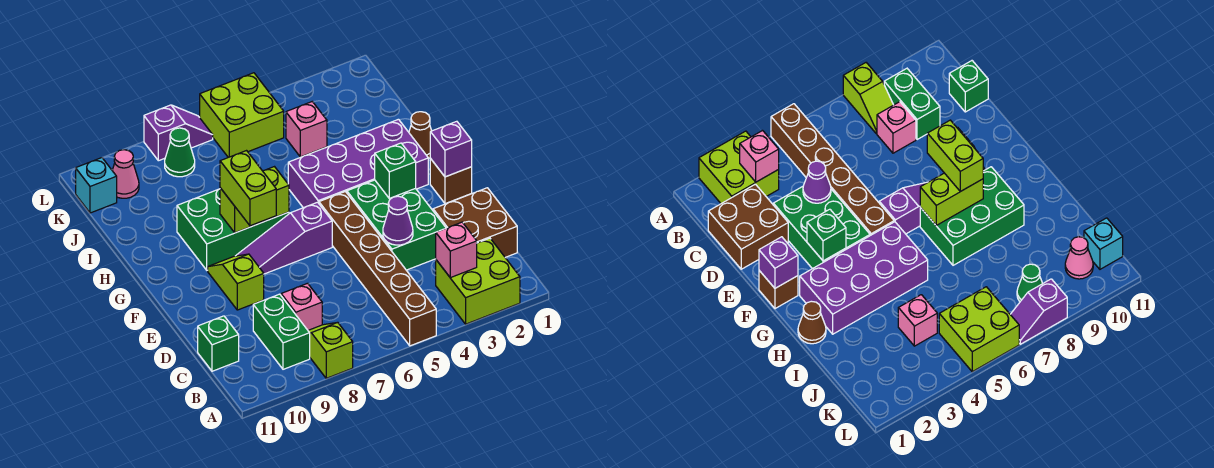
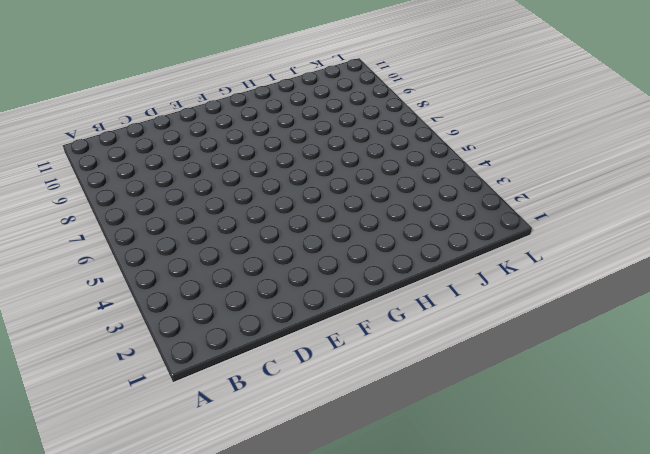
none -> lime 2x2 brick [436,238,520,324]
none -> brown 1x6 brick [319,192,436,346]
none -> lime 1x2 slope [308,322,353,378]

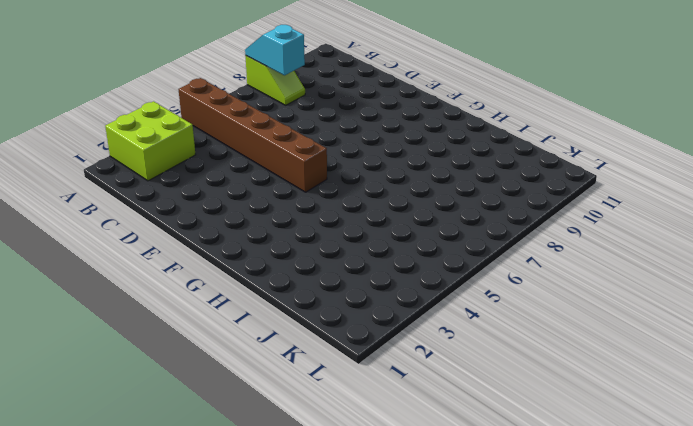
cyan 1x2 slope [245,25,305,75] -> none
none -> green 1x2 brick [253,294,310,369]
none -> brown 2x2 brick [433,188,517,257]
none -> pink 1x1 brick [281,283,322,330]

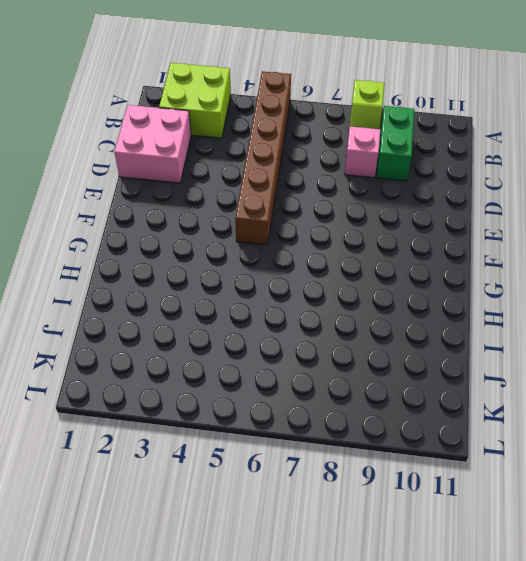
pink 2x2 brick [114,105,191,183] -> brown 2x2 brick [433,188,517,257]
none -> green 1x1 brick [198,316,239,371]
none -> green 2x3 brick [347,180,446,270]
none -> lime 1x2 slope [208,254,264,310]

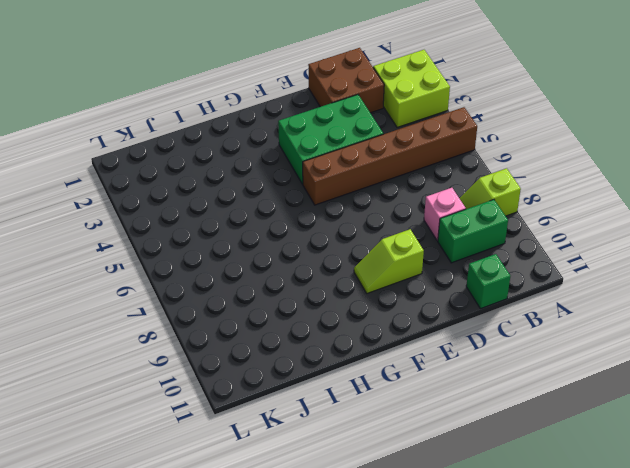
none -> brown 1x1 brick [430,159,472,204]
none -> purple 1x3 slope [236,202,332,274]
none -> purple 2x4 brick [288,119,428,208]

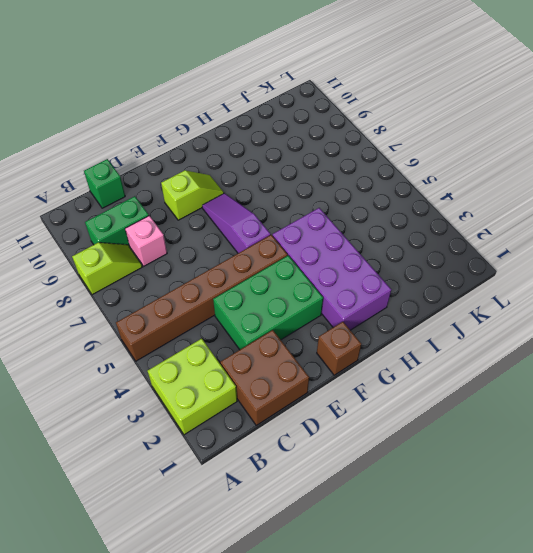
none -> green 2x3 brick [177,189,289,270]
none -> brown 1x1 cone [409,112,432,159]
none -> pink 1x1 brick [286,102,327,157]

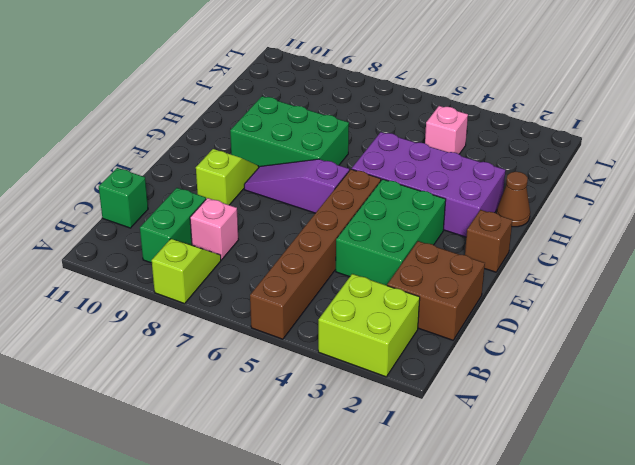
none -> lime 2x2 brick [200,73,284,157]
none -> green 1x1 cone [165,128,195,177]
none -> pink 1x1 cone [112,150,139,198]

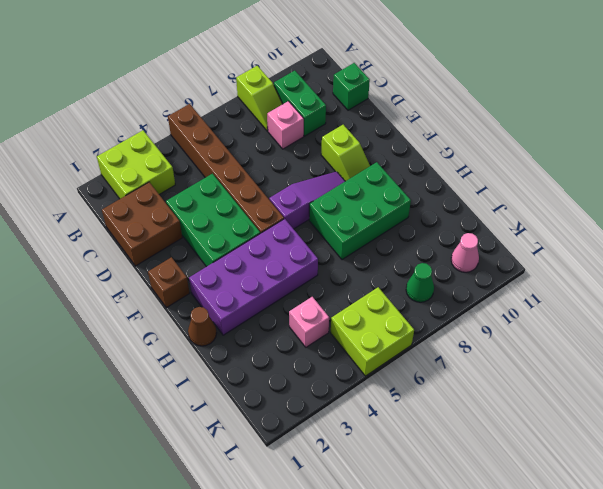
none -> cyan 1x1 brick [76,158,117,213]
none -> purple 1x2 slope [144,105,213,161]
none -> pink 1x1 brick [436,222,477,278]

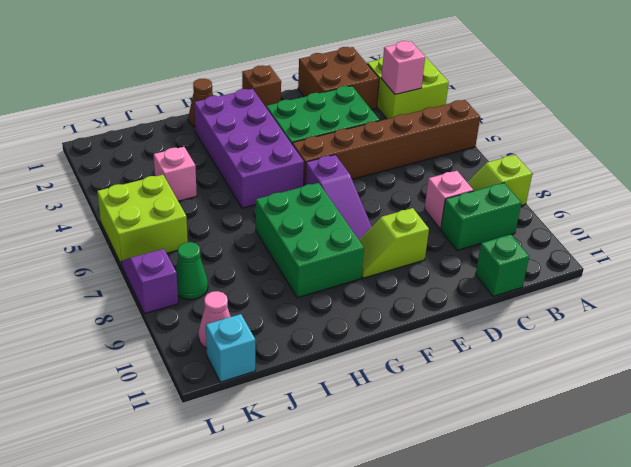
none -> purple 1x1 cone [383,196,413,245]
none -> purple 1x1 brick [430,121,472,177]
none -> green 1x1 brick [375,143,416,198]

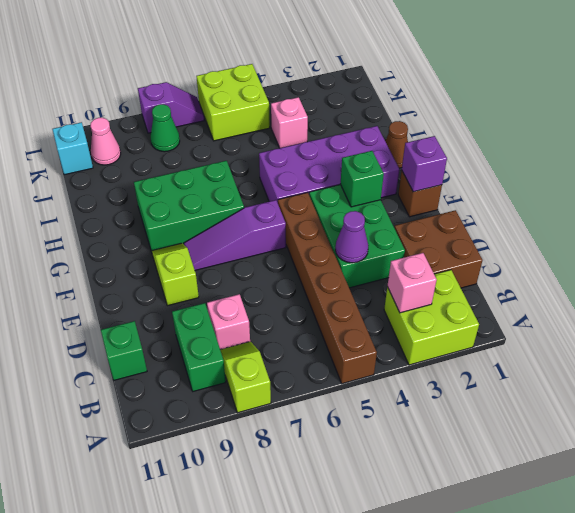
none -> lime 1x2 brick [220,167,289,233]
none -> lime 1x2 brick [220,151,276,226]

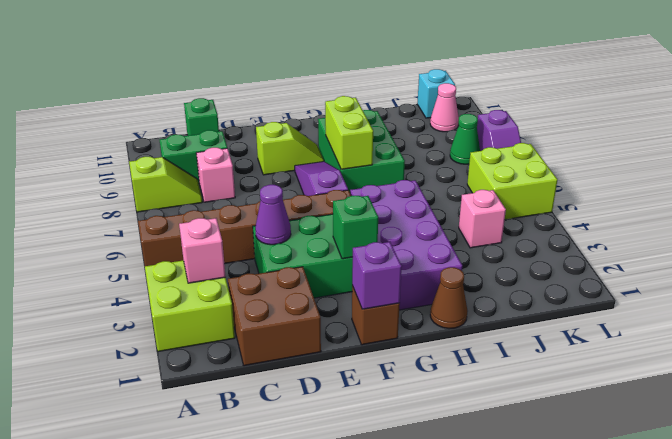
none -> lime 1x2 brick [220,151,276,226]

